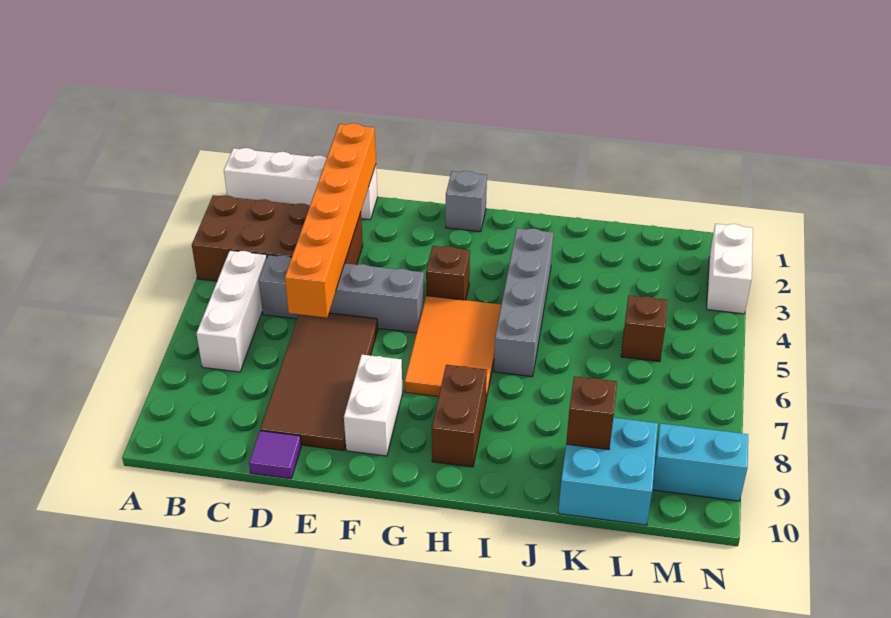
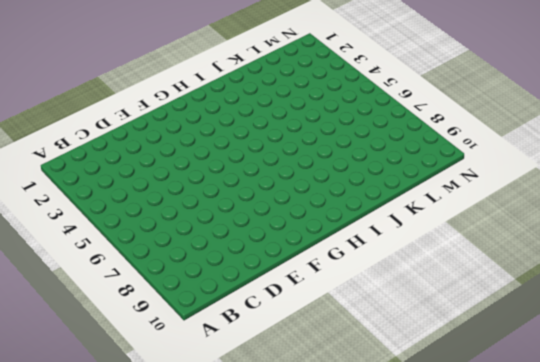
none -> white 1x4 brick [224,148,378,220]
none -> brown 2x4 brick [192,195,363,281]
none -> white 1x3 brick [196,250,267,372]

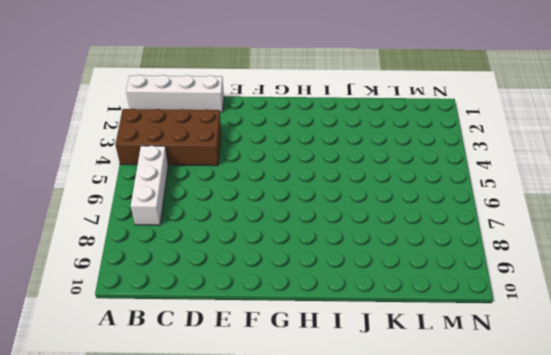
none -> grey 1x4 brick [259,255,424,333]
none -> brown 2x4 tile [260,313,378,451]
none -> purple 1x1 tile [249,431,301,479]

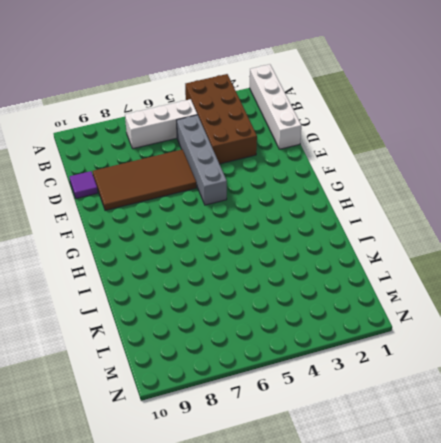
none -> white 1x2 brick [344,355,403,456]
none -> grey 1x1 brick [446,171,487,232]
none -> brown 1x1 brick [426,246,470,300]

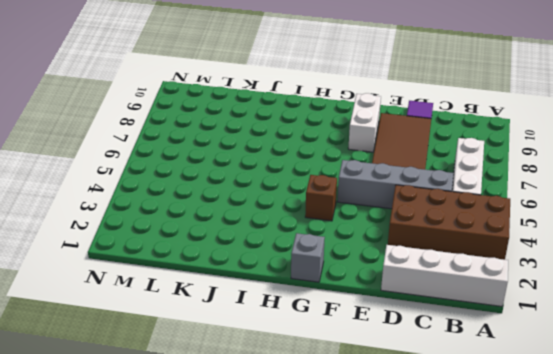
none -> orange 2x3 tile [405,296,501,399]
none -> brown 1x2 brick [432,365,487,467]
none -> grey 1x4 brick [494,228,553,377]

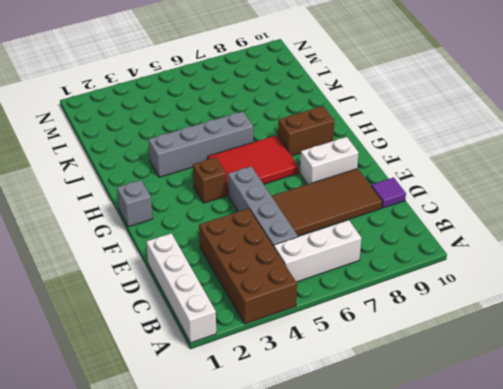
red 2x3 tile [208,135,299,195] -> orange 2x3 tile [405,296,501,399]
none -> cyan 2x2 brick [558,418,658,525]
none -> brown 1x1 brick [621,295,668,361]
none -> cyan 1x2 brick [652,423,748,501]

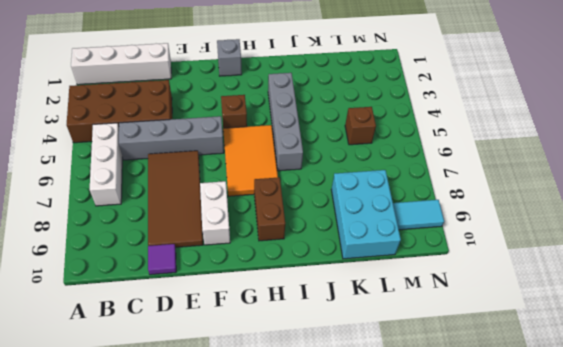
cyan 2x3 brick [331,170,401,259] -> cyan 2x2 brick [558,418,658,525]
cyan 1x2 tile [393,200,444,230] -> cyan 1x2 brick [652,423,748,501]
none -> white 1x2 brick [707,224,753,314]
none -> orange 1x6 brick [285,123,376,318]
none -> brown 1x1 brick [566,376,617,450]

